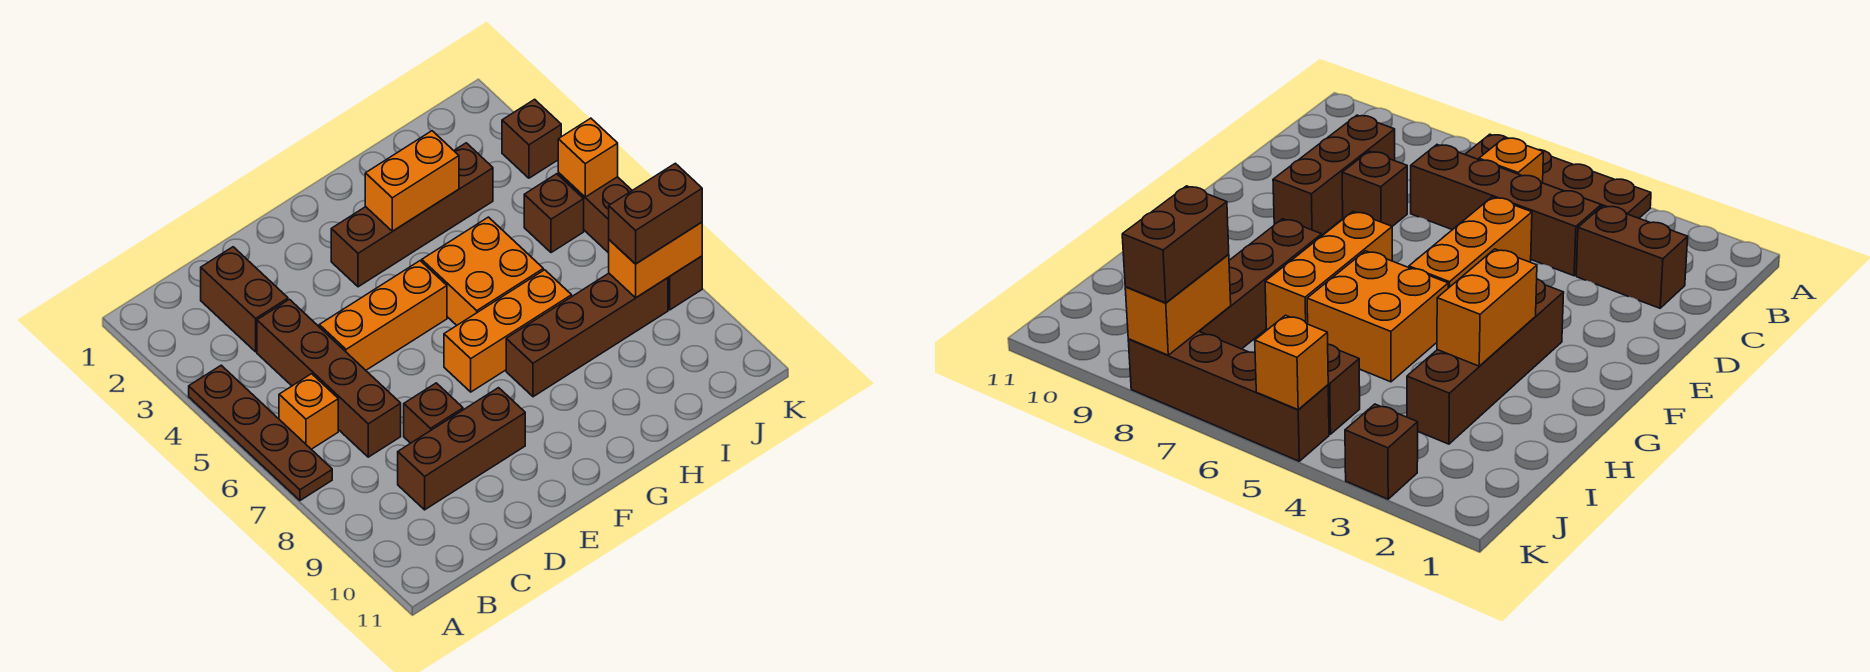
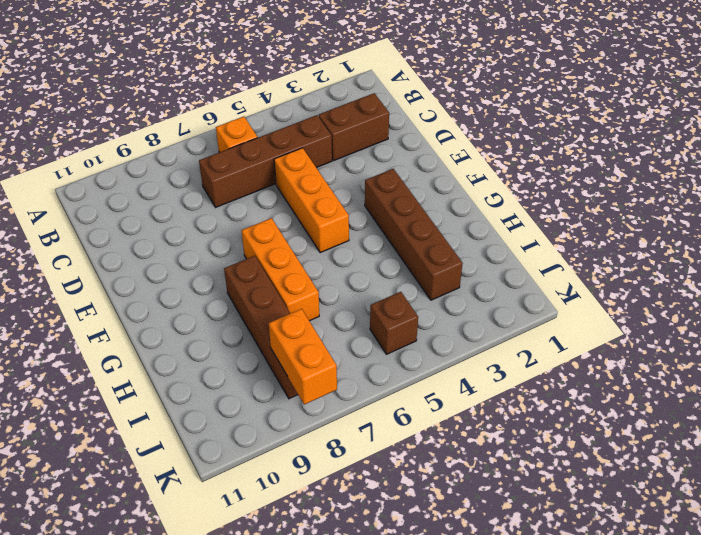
none -> brown 1x4 plate [189,365,332,500]
none -> brown 1x3 brick [398,388,525,510]
none -> brown 1x1 brick [404,383,463,443]

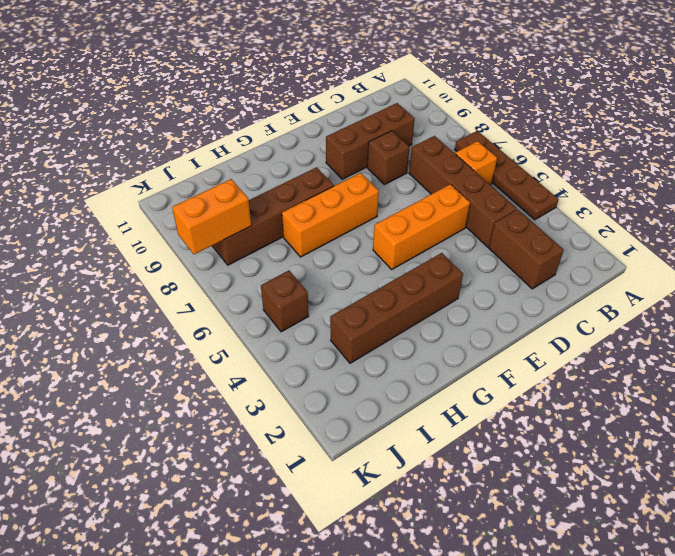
none -> orange 2x2 brick [422,217,543,325]
none -> brown 1x1 brick [502,99,561,178]
none -> brown 1x4 brick [558,173,702,310]

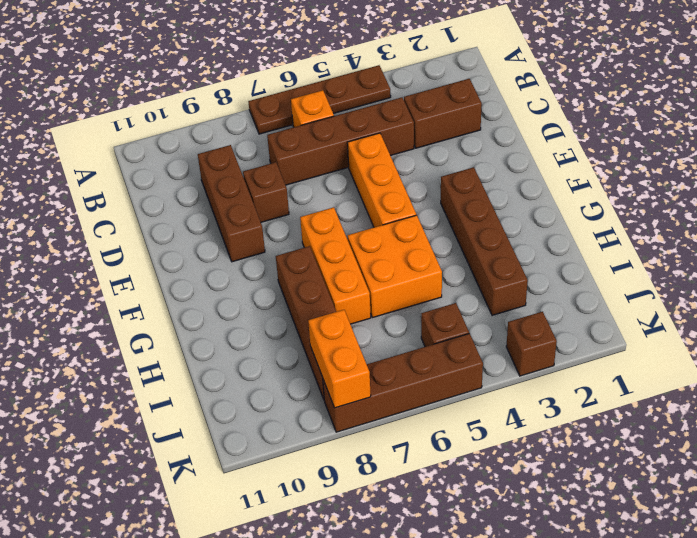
none -> orange 1x2 brick [365,131,459,231]
none -> orange 1x1 brick [558,118,618,197]
none -> brown 1x2 brick [609,163,702,264]

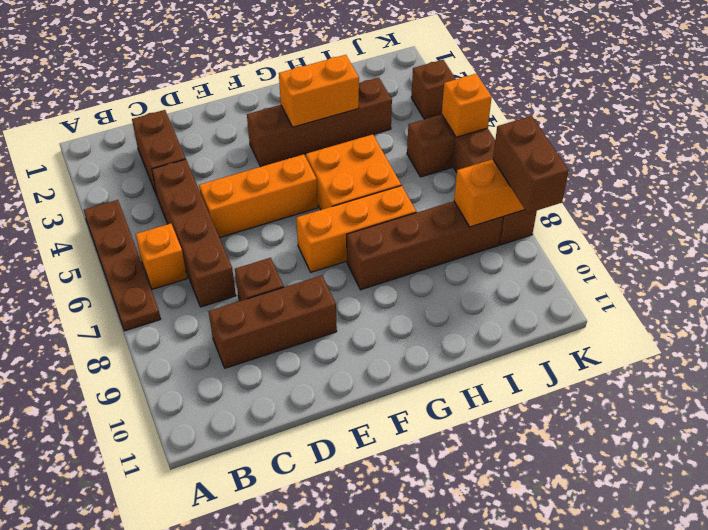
brown 1x2 brick [493,116,569,213] -> brown 1x2 brick turned to [609,163,702,264]

